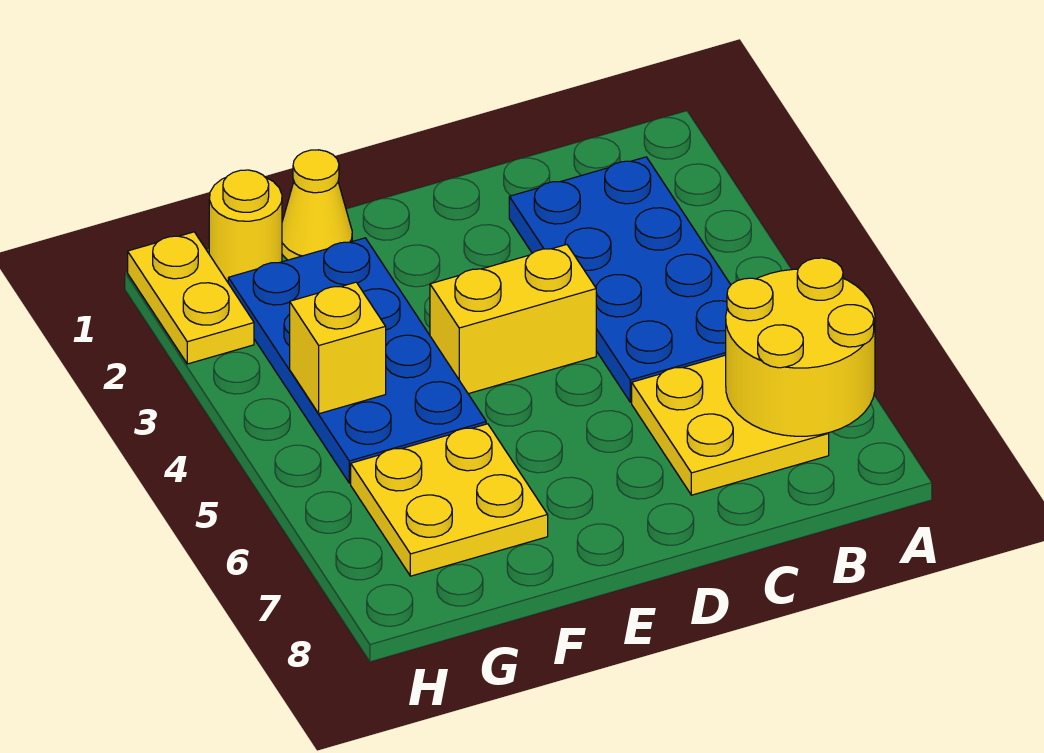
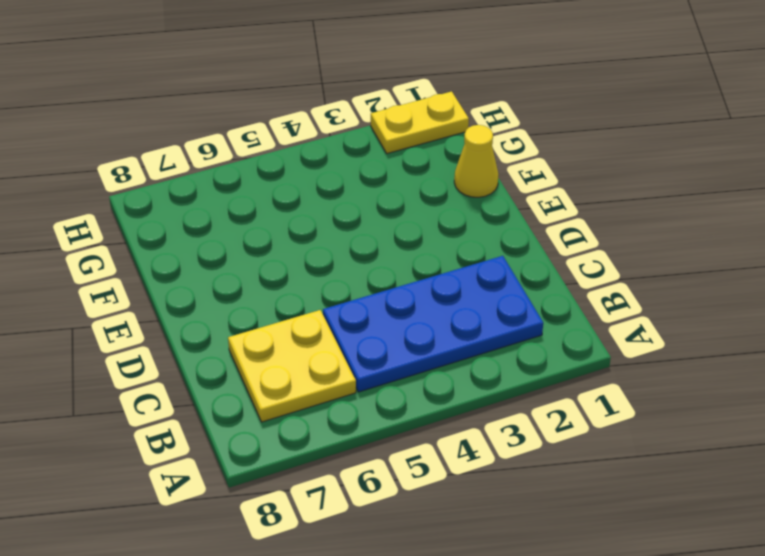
none -> yellow 1x2 brick [430,245,596,394]
none -> blue 2x4 plate [228,238,486,483]

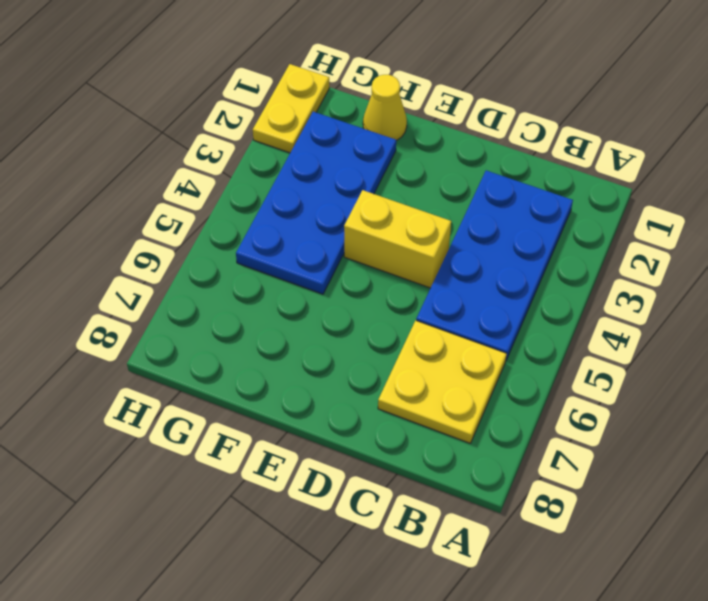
none -> yellow 2x2 plate [351,424,548,576]
none -> yellow 1x1 round brick [209,170,282,282]

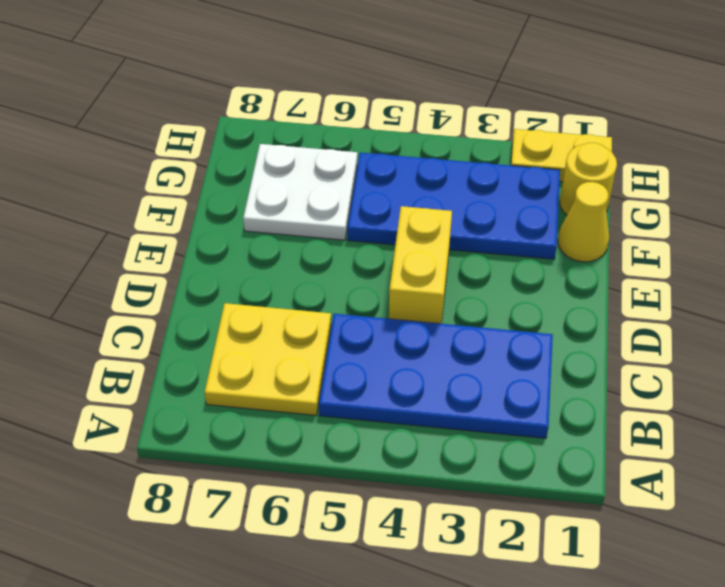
white 2x2 plate [243,144,357,240] -> yellow 2x2 plate [351,424,548,576]
none -> yellow 2x2 round brick [726,258,875,436]
none -> yellow 1x1 brick [290,282,386,414]

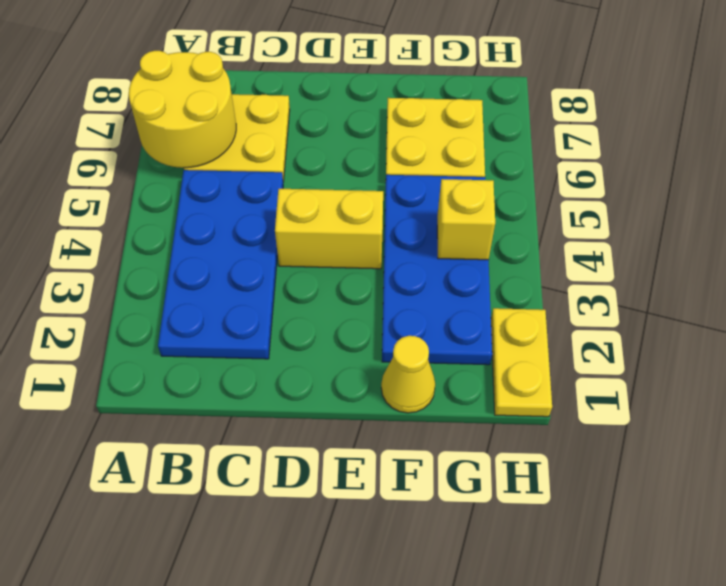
none -> yellow 1x1 round brick [209,170,282,282]

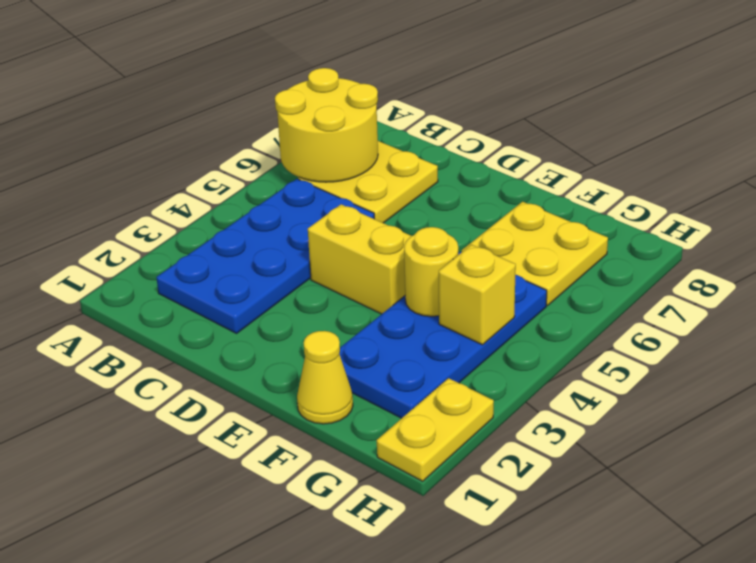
yellow 1x1 round brick [404,227,458,317] -> yellow 1x1 round brick moved to [209,170,282,282]

